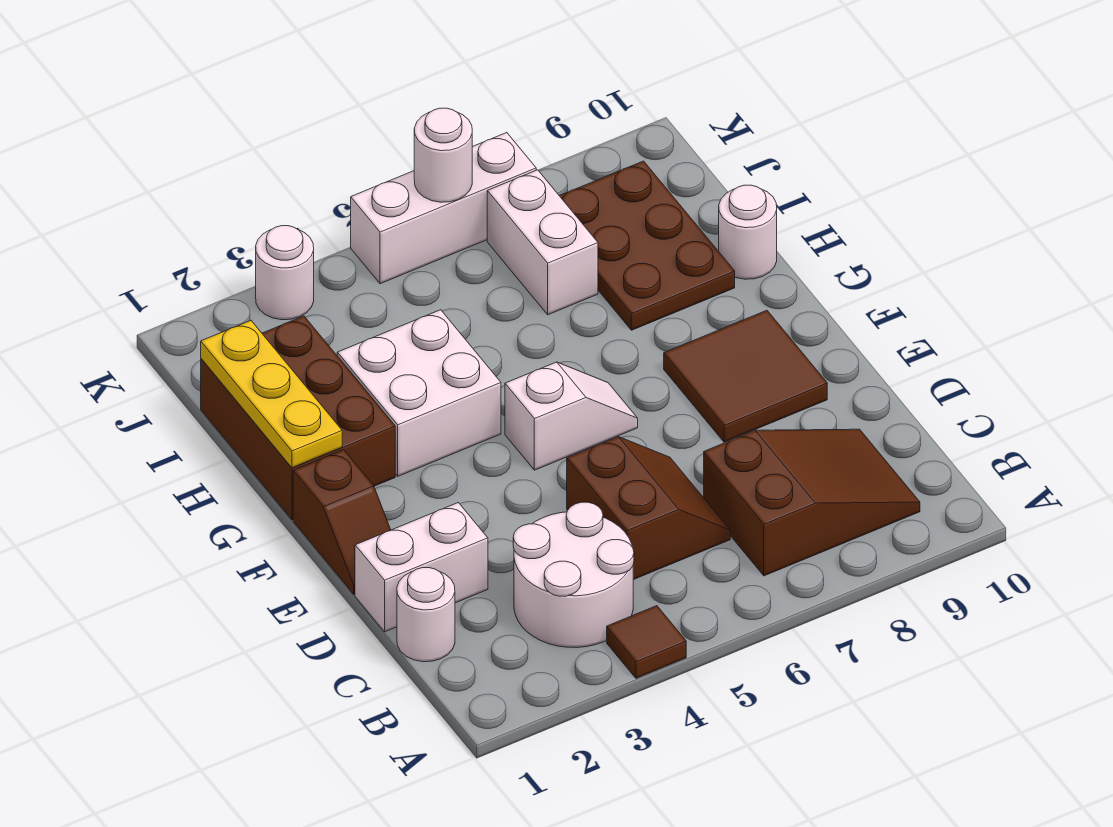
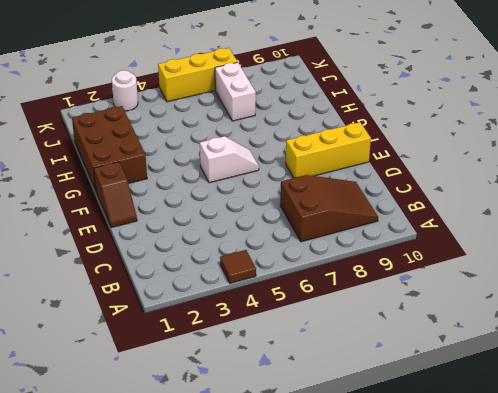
yellow 1x3 brick [286,122,371,178] -> brown 2x2 tile [664,310,827,442]
yellow 1x3 brick [158,48,237,102] -> white 1x3 brick [351,133,536,284]
none -> white 2x2 round brick [513,502,634,648]
none -> white 1x1 round brick [397,568,455,662]
none -> brown 2x2 slope [567,437,730,580]

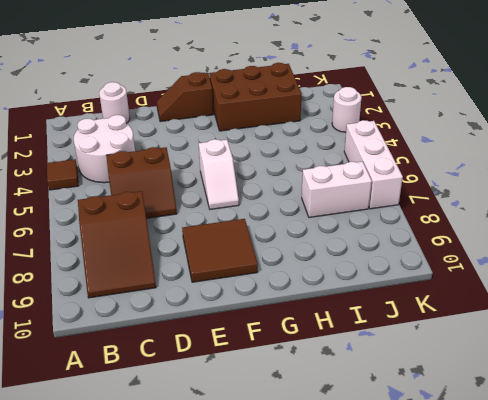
none -> white 1x2 brick [355,503,488,632]
none -> white 2x2 brick [337,310,501,476]
none -> brown 2x3 plate [560,161,735,330]

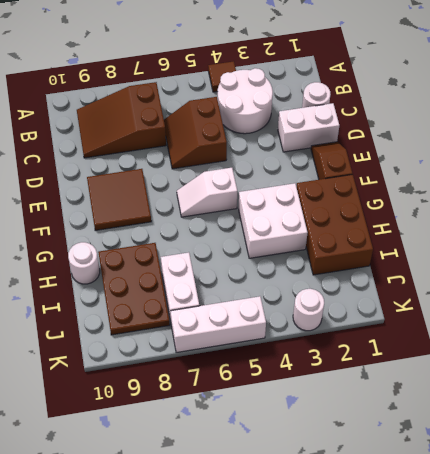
none -> yellow 1x3 plate [201,321,342,468]
none -> white 1x1 round brick [414,108,472,202]

